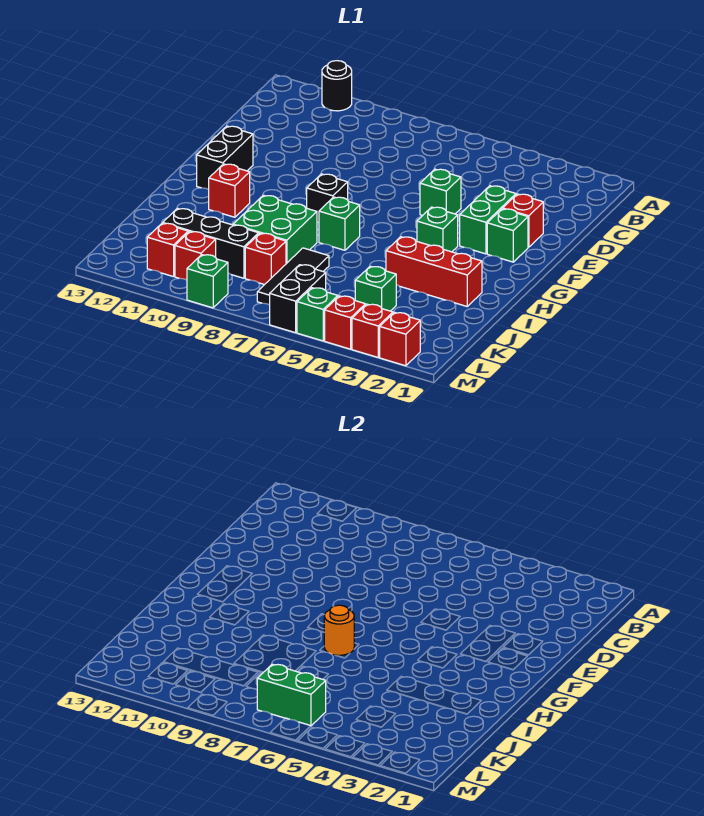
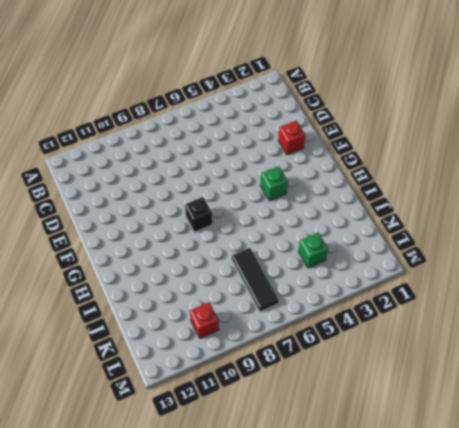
none -> black 1x1 round brick [322,61,352,111]
none -> green 1x2 brick [460,186,516,254]
none -> green 1x1 brick [420,169,461,216]

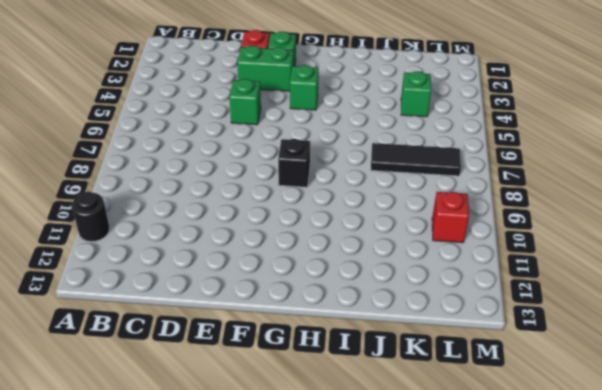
none -> black 1x2 brick [197,126,253,190]
none -> green 1x1 brick [319,197,360,250]
none -> red 1x1 brick [209,164,250,217]

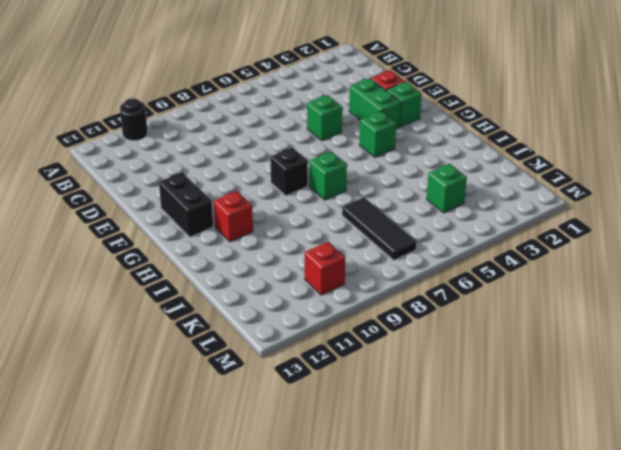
none -> red 1x3 brick [386,237,482,306]
none -> green 2x2 brick [233,195,317,264]
none -> red 1x1 brick [245,233,286,285]

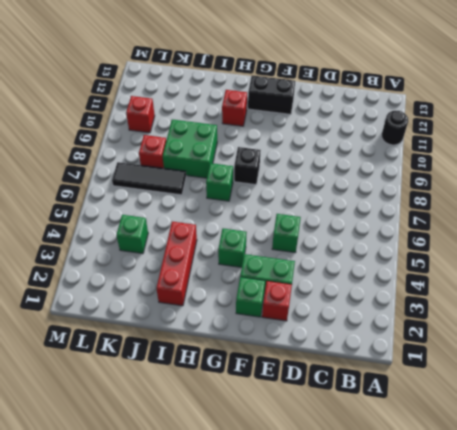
none -> black 1x3 brick [163,208,259,278]
none -> black 1x2 brick [270,265,326,333]
none -> red 1x1 brick [147,223,188,277]

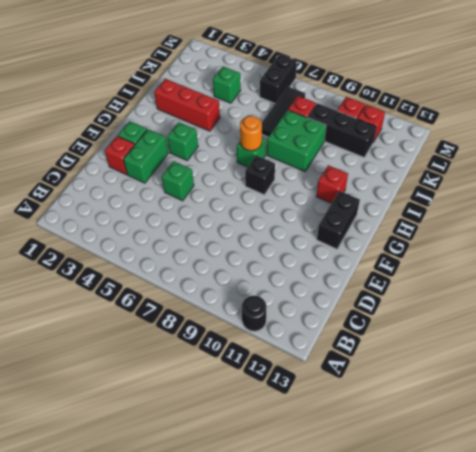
none -> red 1x1 brick [380,312,420,366]
none -> red 1x1 brick [352,304,393,357]
none -> red 1x1 brick [325,296,365,349]

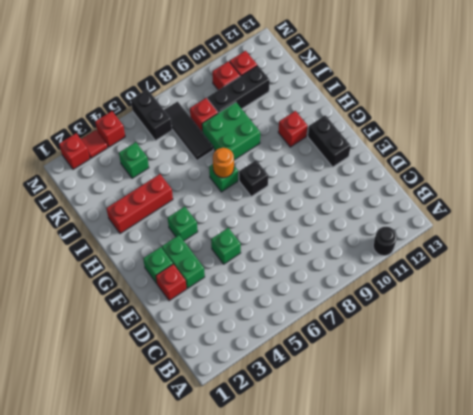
red 1x1 tile [81,130,108,158] -> red 1x1 brick [352,304,393,357]
none -> green 1x1 brick [297,288,338,341]
none -> green 1x1 brick [187,255,228,308]
none -> green 1x2 brick [257,664,326,726]

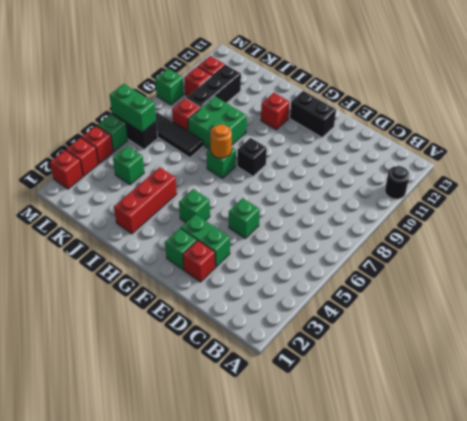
green 1x2 brick [110,84,156,132] -> green 1x2 brick turned to [257,664,326,726]

